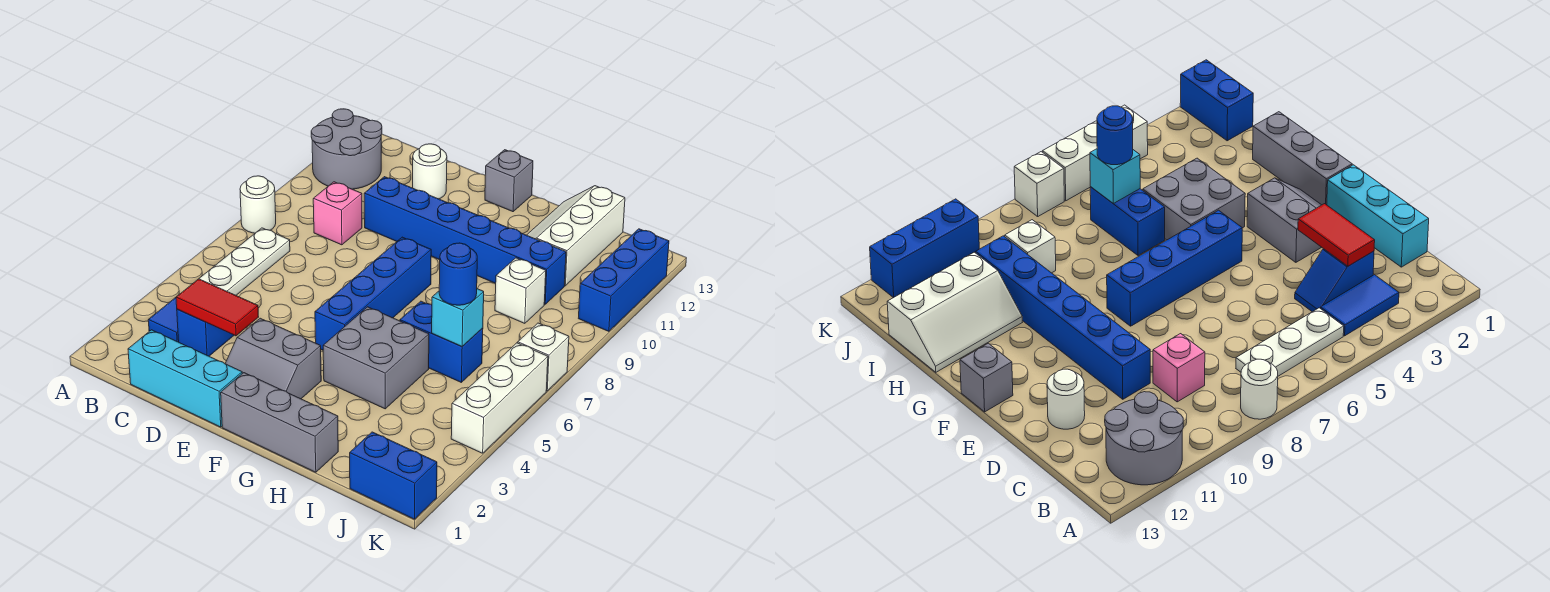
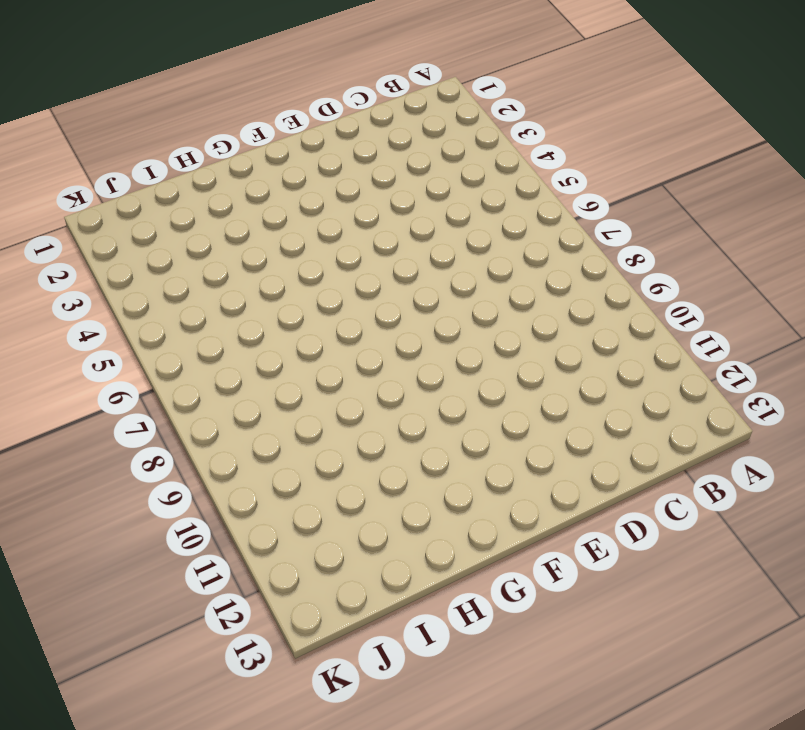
none -> white 1x1 round brick [240,176,276,233]
none -> grey 2x2 round brick [311,109,382,189]
none -> blue 1x2 tile [148,298,179,342]

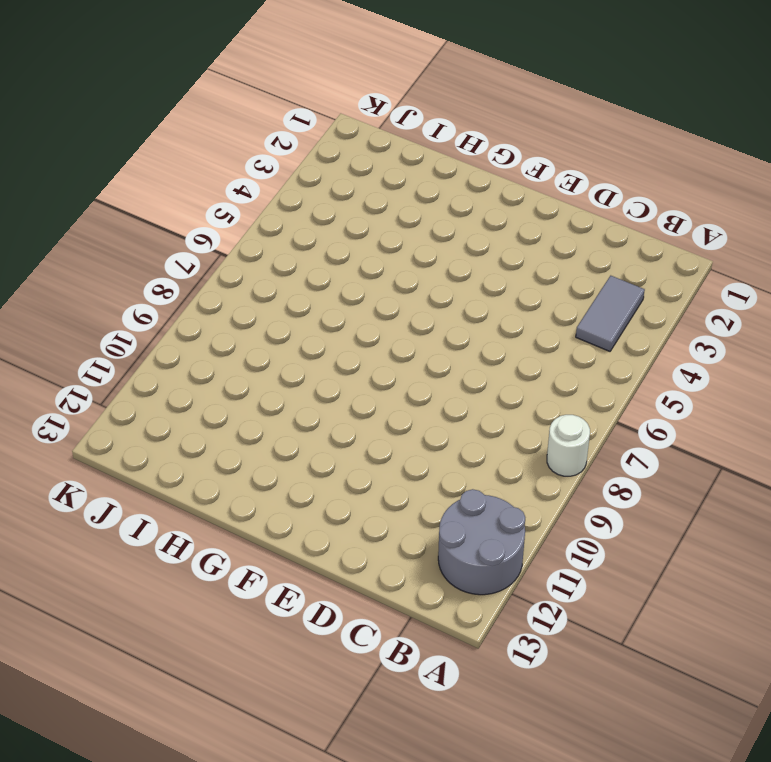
grey 1x2 tile [576,276,645,351] -> blue 1x2 tile [148,298,179,342]
none -> white 1x3 plate [199,228,290,295]
none -> cyan 1x3 brick [128,330,242,427]
none -> blue 1x2 slope [177,309,234,356]

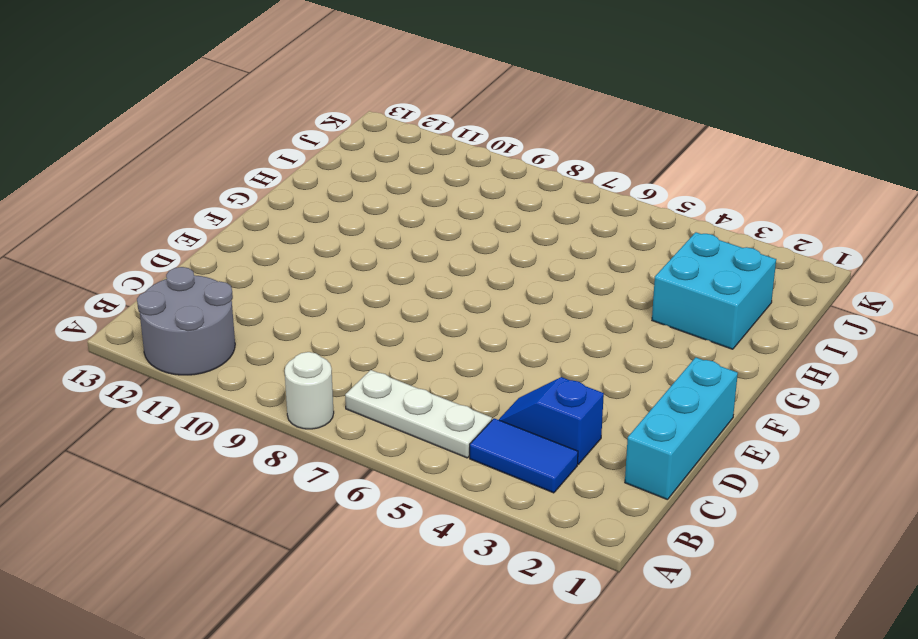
cyan 2x2 brick [652,232,776,349] -> none
none -> pink 1x1 brick [313,182,362,245]
none -> blue 1x6 brick [364,177,566,304]
none -> white 1x1 round brick [413,144,447,199]

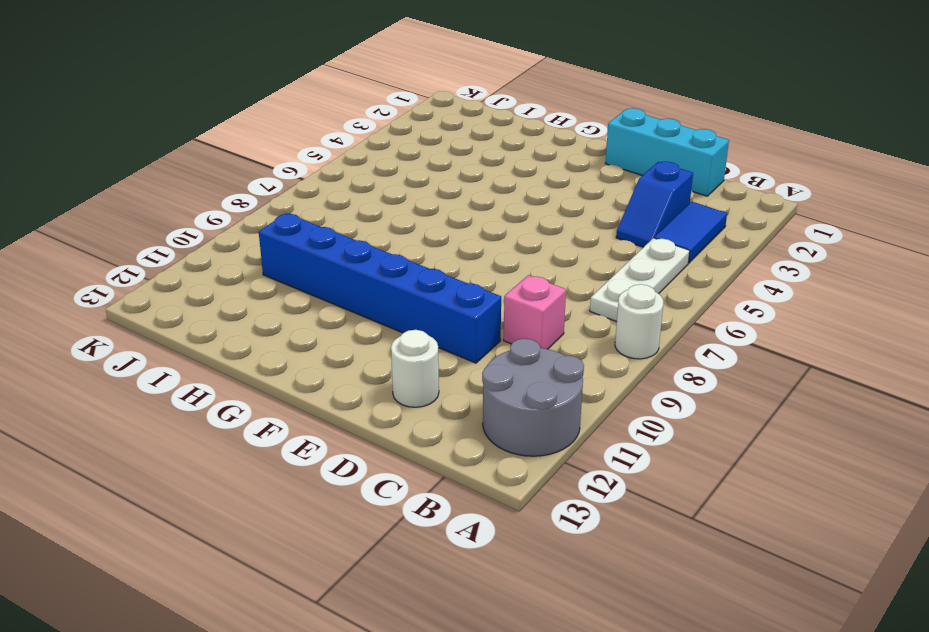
none -> grey 2x2 slope [225,318,321,399]
none -> grey 1x3 brick [221,373,338,472]
none -> blue 1x4 brick [315,237,431,350]

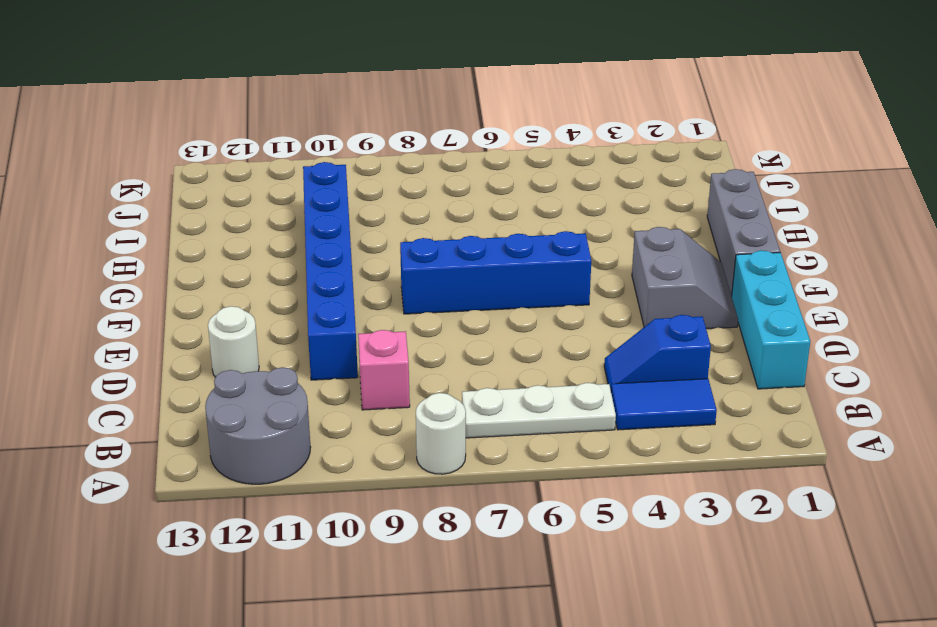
none -> grey 1x1 brick [485,150,533,212]
none -> grey 2x2 brick [323,307,429,409]
none -> blue 1x2 brick [400,301,483,382]

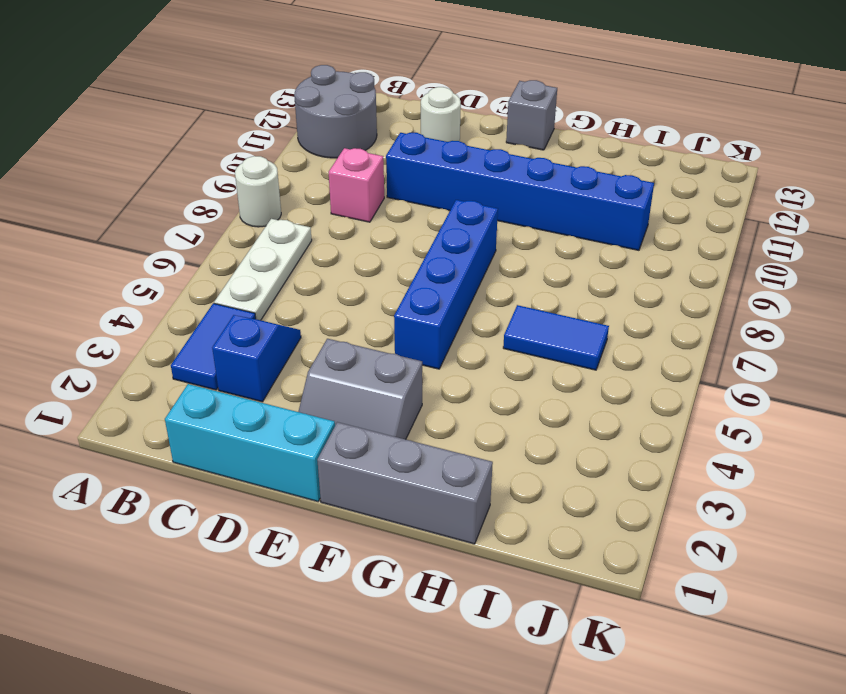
blue 1x2 tile [503,305,609,370] -> blue 1x2 brick [400,301,483,382]
none -> grey 2x2 brick [323,307,429,409]
none -> white 2x3 slope [527,186,625,286]
none -> white 1x1 brick [495,258,546,323]

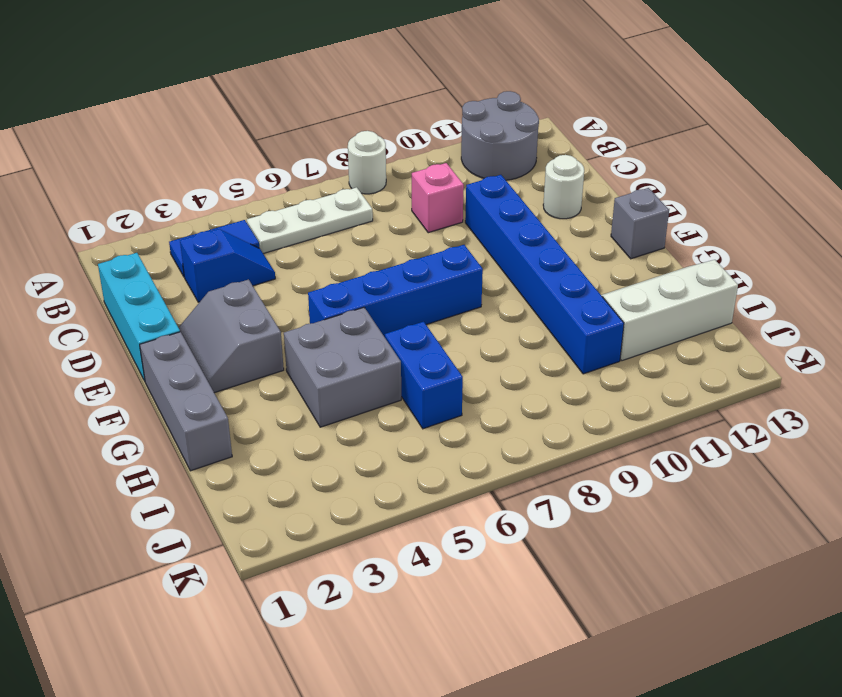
none -> white 1x1 brick [495,258,546,323]
none -> blue 1x2 brick [350,432,437,519]
none -> white 1x3 brick [451,343,548,453]

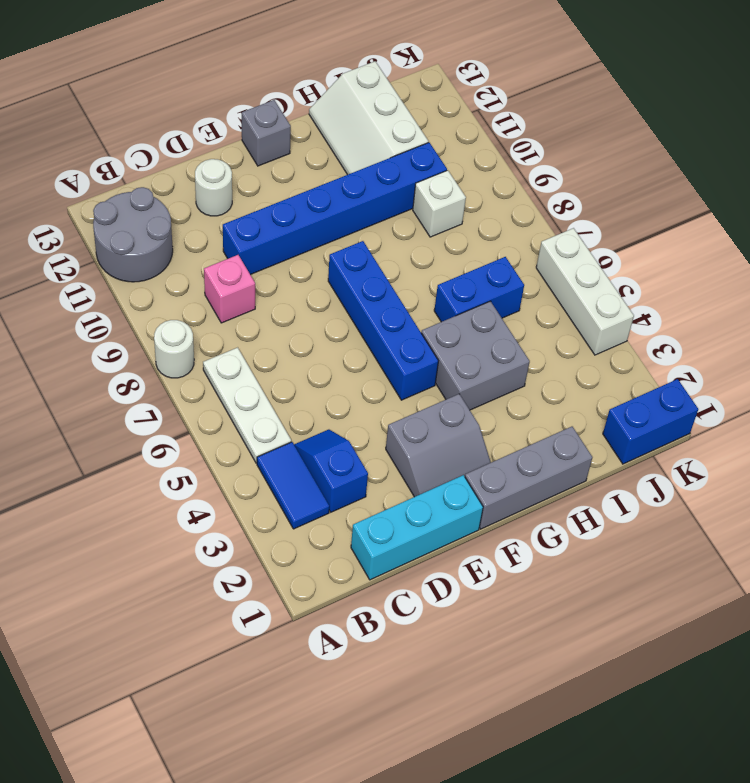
none -> white 1x1 brick [518,323,569,391]
none -> blue 1x3 brick [578,229,669,331]
none -> red 1x2 tile [176,279,258,336]

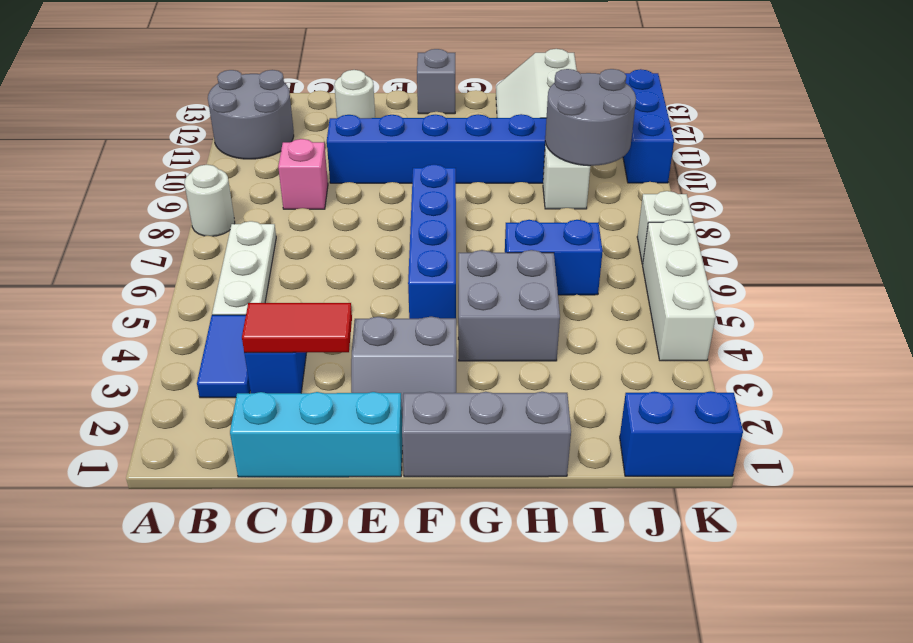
grey 2x2 round brick [545,69,636,166] -> none
none -> cyan 1x1 brick [432,289,484,346]
none -> blue 1x1 round brick [439,243,477,305]

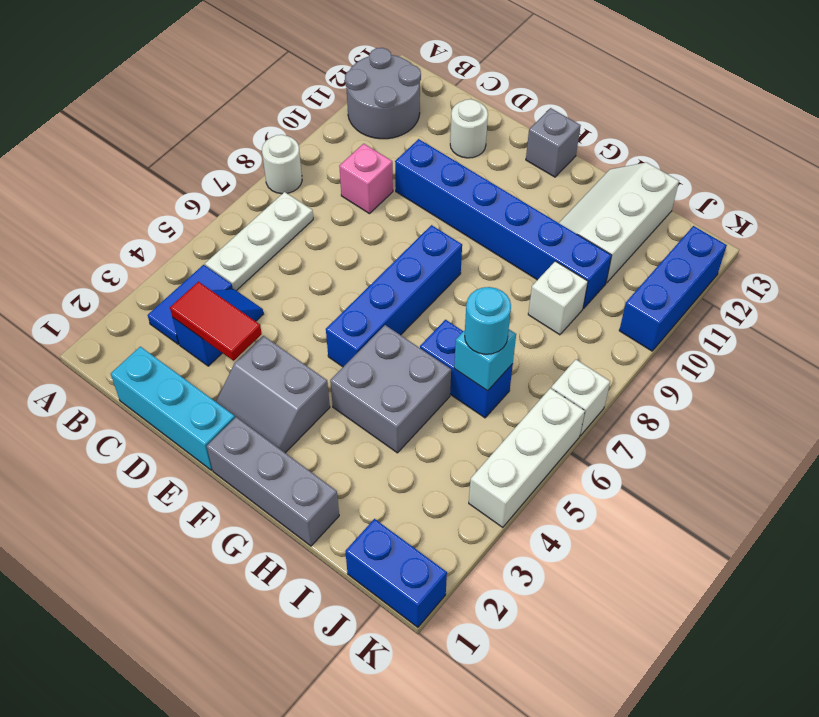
cyan 1x1 round brick [465,287,511,354] -> blue 1x1 round brick [439,243,477,305]

